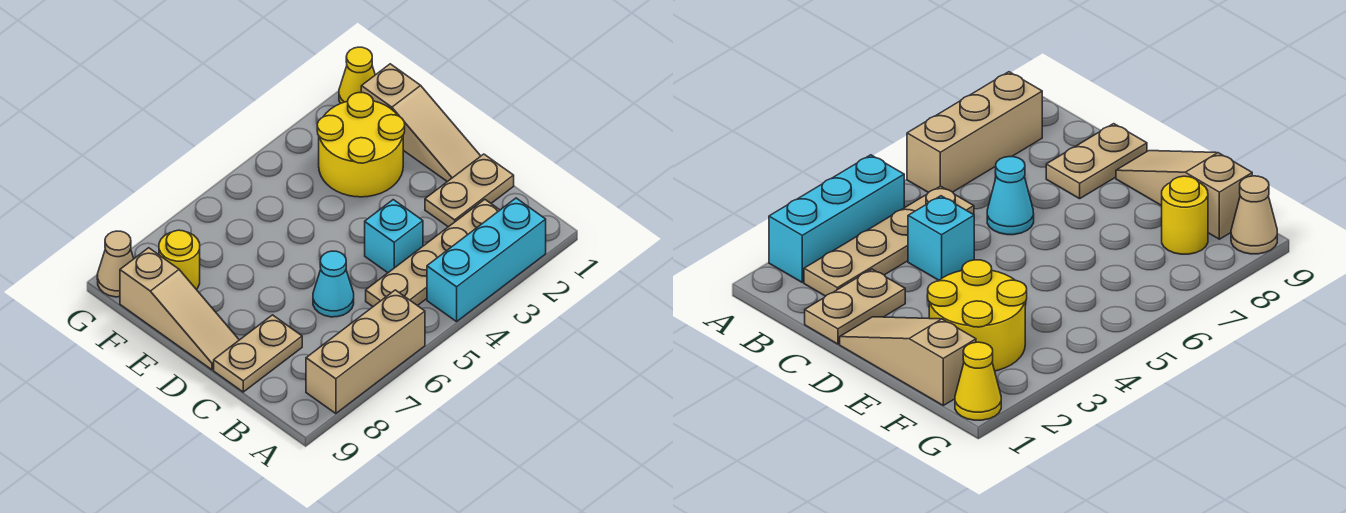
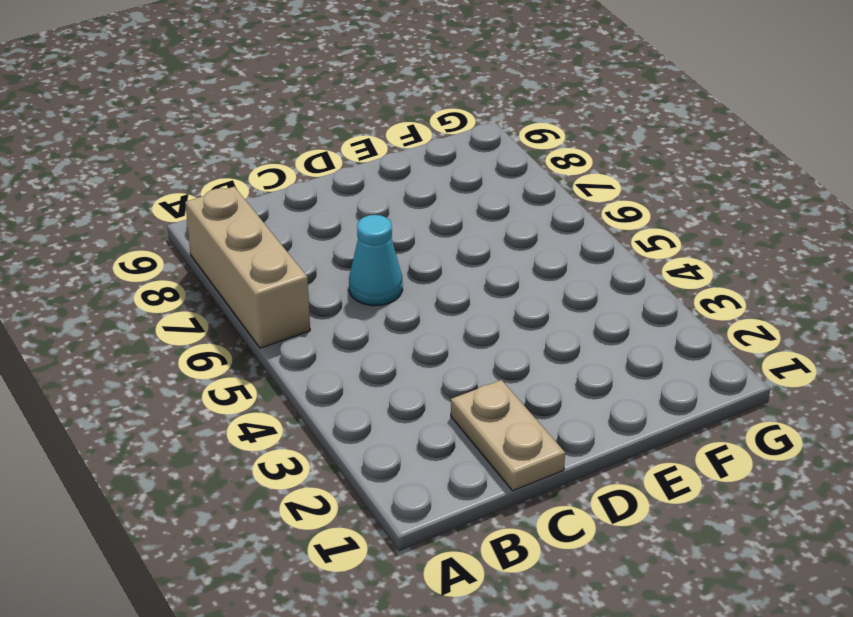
none -> cyan 1x3 brick [427,198,546,322]
none -> tan 1x4 plate [366,199,500,306]
none -> cyan 1x1 brick [365,200,423,273]

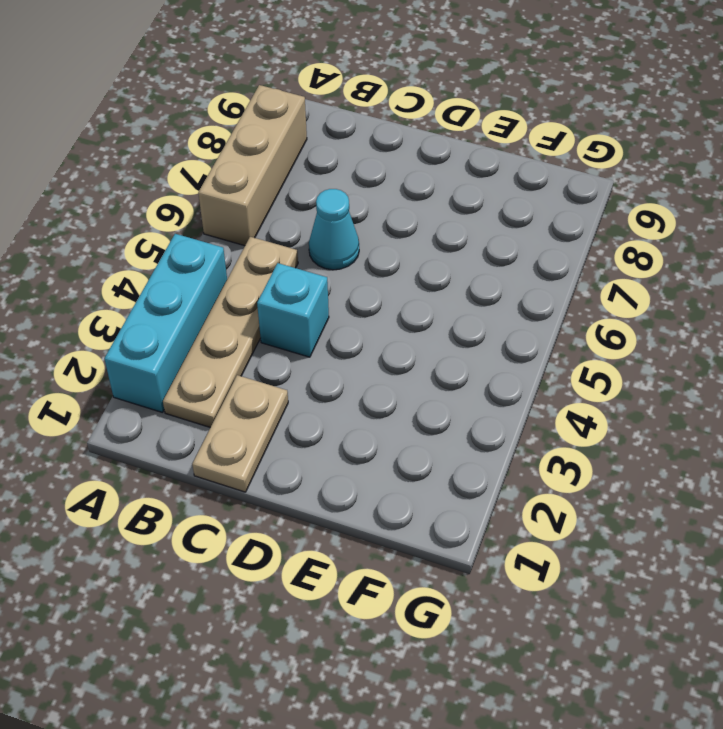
none -> tan 1x2 plate [214,315,302,392]
none -> tan 1x3 slope [361,64,480,182]
none -> tan 1x3 slope [120,248,239,370]

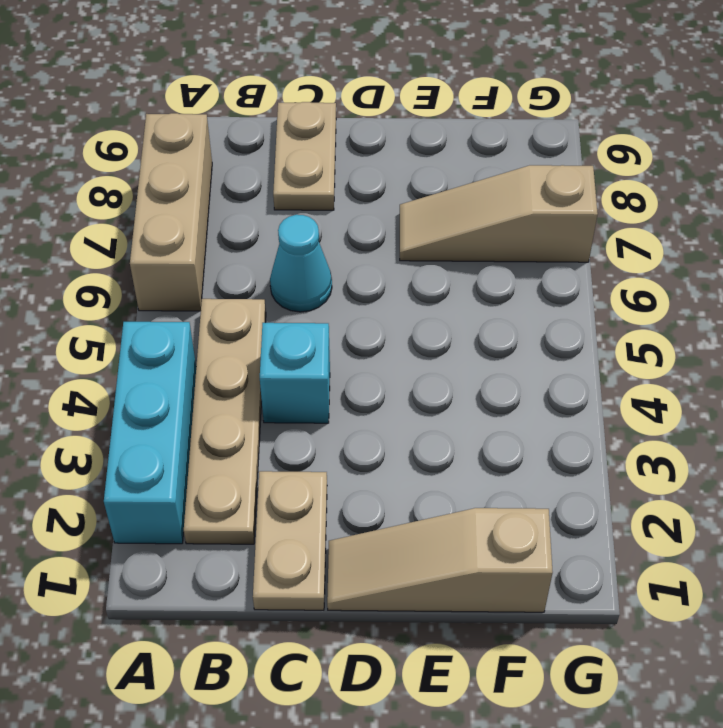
tan 1x3 slope [400,165,598,262] -> tan 1x3 slope moved to [120,248,239,370]
none -> yellow 2x2 round brick [317,93,405,197]
none -> yellow 1x1 round brick [159,230,200,289]
none -> yellow 1x1 cone [339,47,375,103]

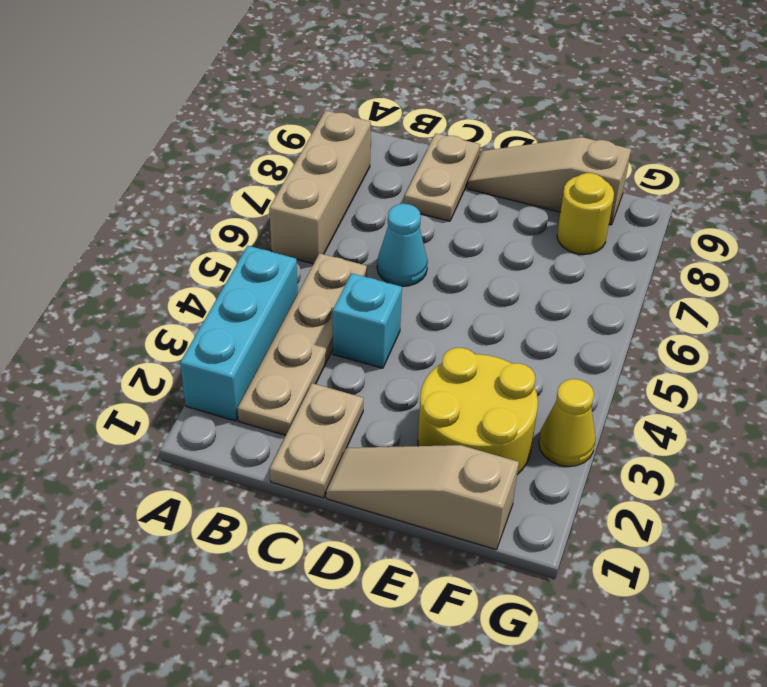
yellow 1x1 cone [539,379,595,467] -> yellow 1x1 cone moved to [339,47,375,103]
none -> tan 1x1 cone [97,231,134,297]

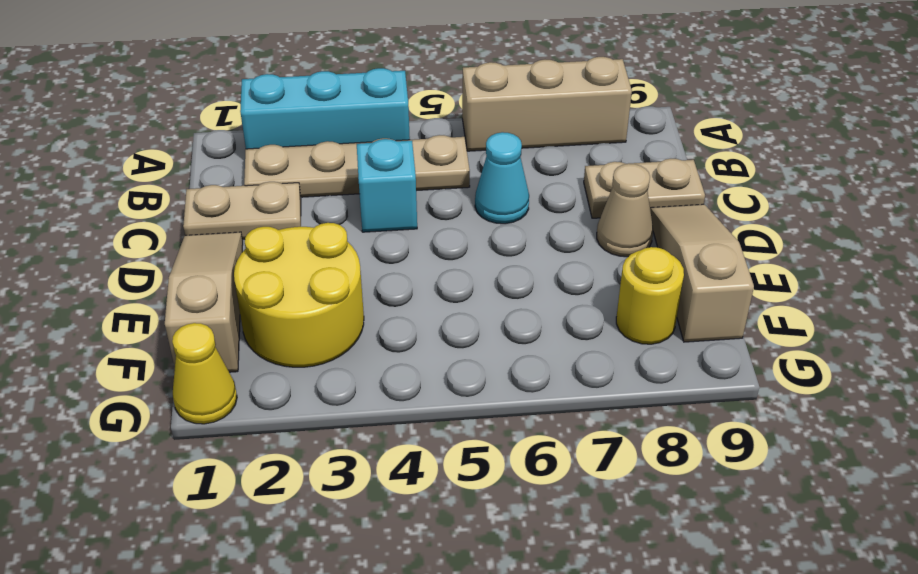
tan 1x1 cone [597,164,653,257] -> tan 1x1 cone moved to [97,231,134,297]

